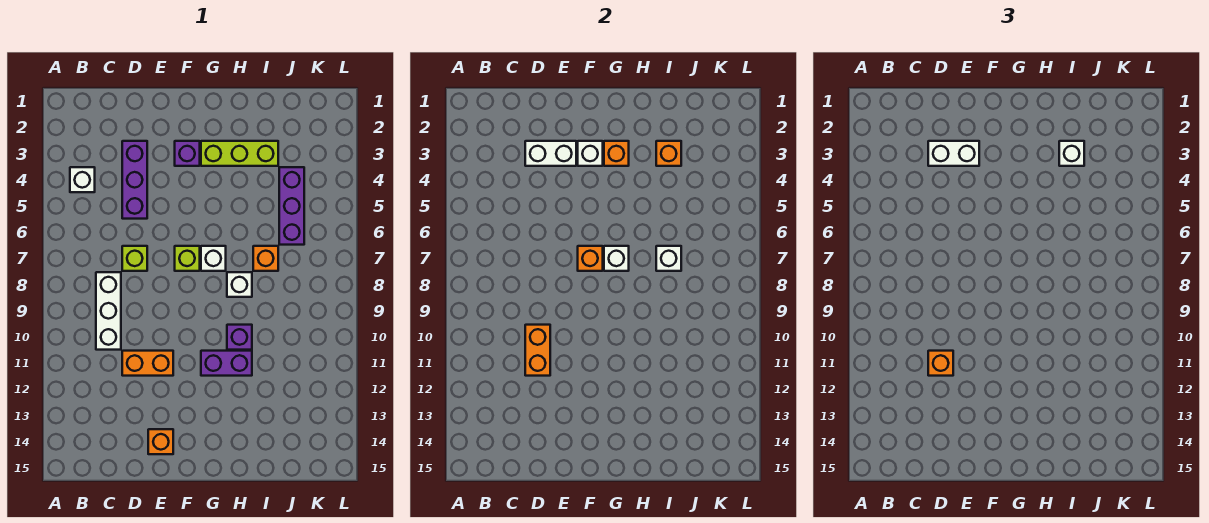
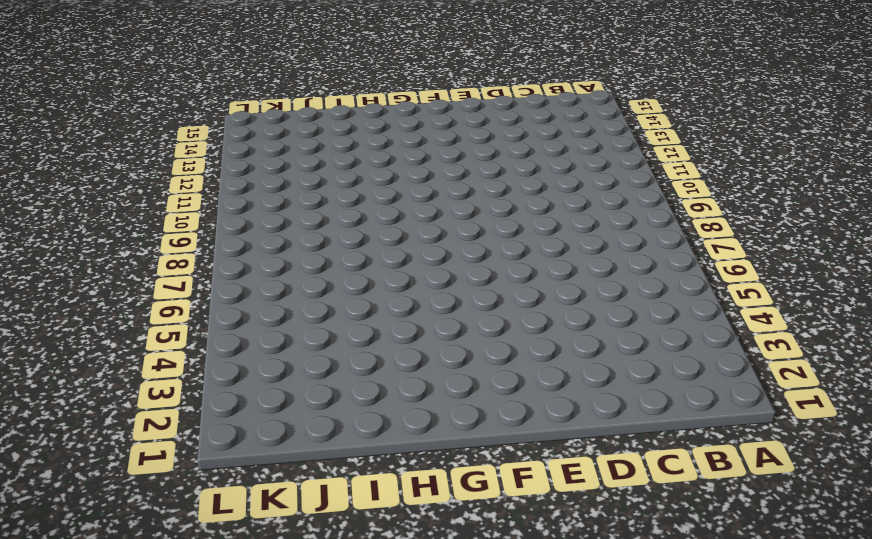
none -> white 1x1 brick [70,167,95,192]
none -> white 1x3 brick [96,272,121,350]
none -> purple 1x3 brick [122,141,147,219]

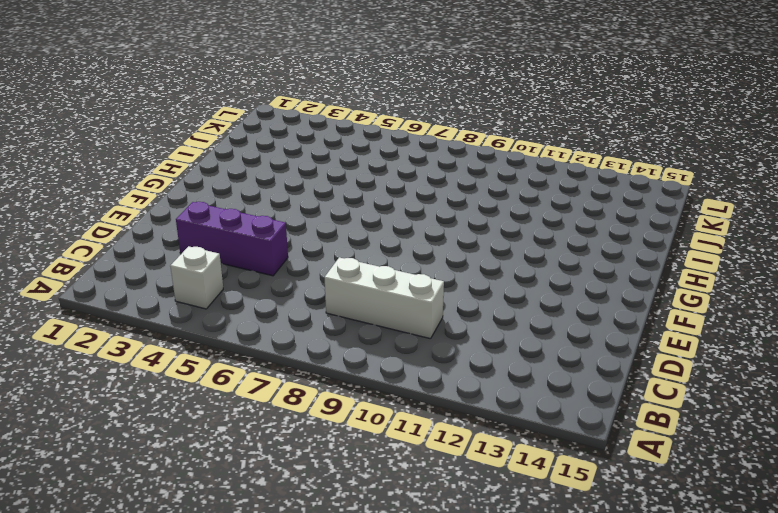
none -> lime 1x1 brick [122,246,147,271]
none -> orange 1x2 brick [122,351,173,376]
none -> orange 1x1 brick [148,429,173,454]

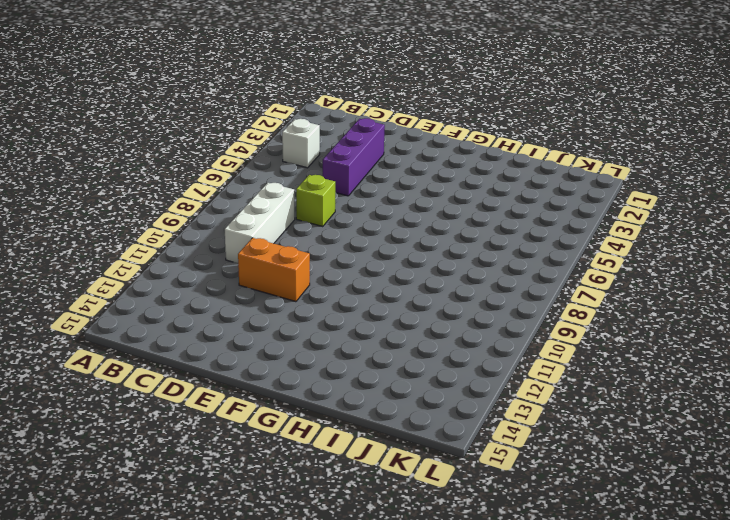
none -> orange 1x1 brick [148,429,173,454]
none -> purple 1x1 brick [175,141,200,166]
none -> lime 1x1 brick [175,246,200,271]

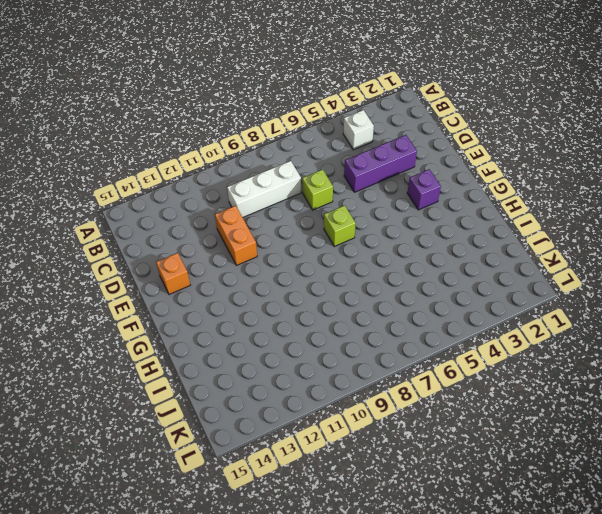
none -> lime 1x3 brick [201,141,278,166]
none -> white 1x1 brick [201,246,226,271]
none -> purple 1x2 brick [201,351,252,376]

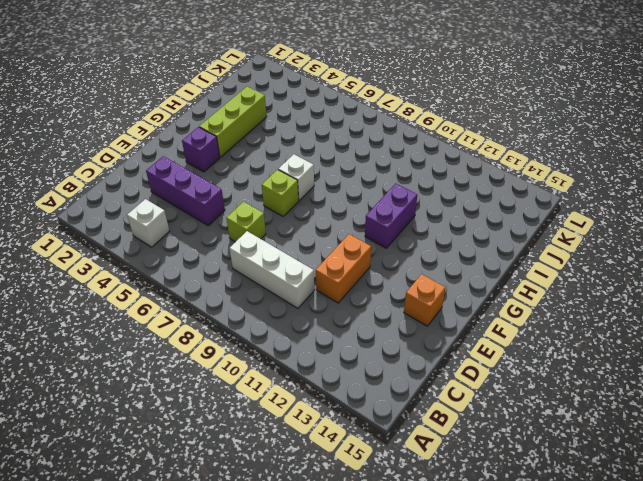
none -> white 1x1 brick [227,272,252,297]
none -> purple 1x1 brick [227,325,252,350]
none -> orange 1x1 brick [253,246,278,271]

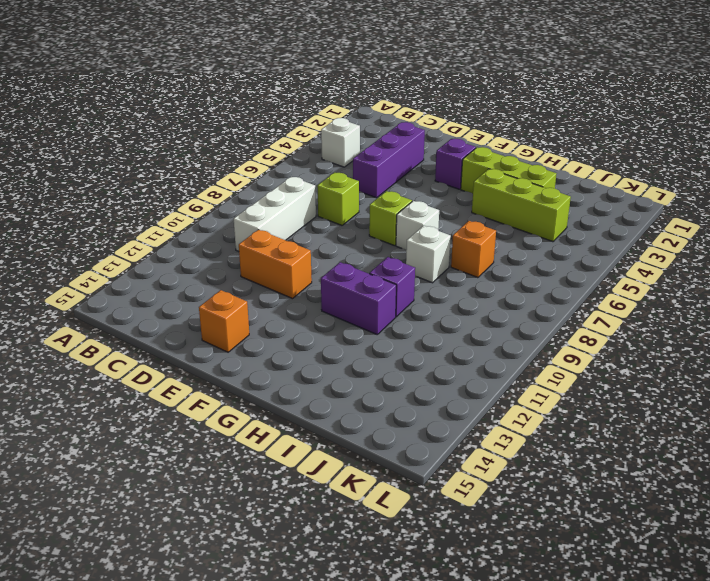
lime 1x3 brick [472,169,571,242] -> purple 1x3 brick [279,167,304,245]
none -> white 1x2 brick [525,141,576,166]
none -> orange 1x2 brick [525,325,550,376]
none -> white 1x1 brick [578,141,603,166]

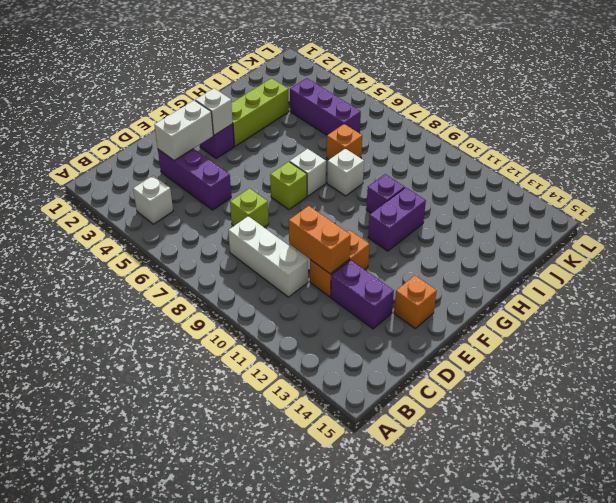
purple 1x2 brick [331,260,394,329] -> none
none -> orange 1x1 brick [578,246,603,271]
none -> orange 1x1 brick [604,141,629,166]
none -> white 1x1 brick [604,246,629,271]

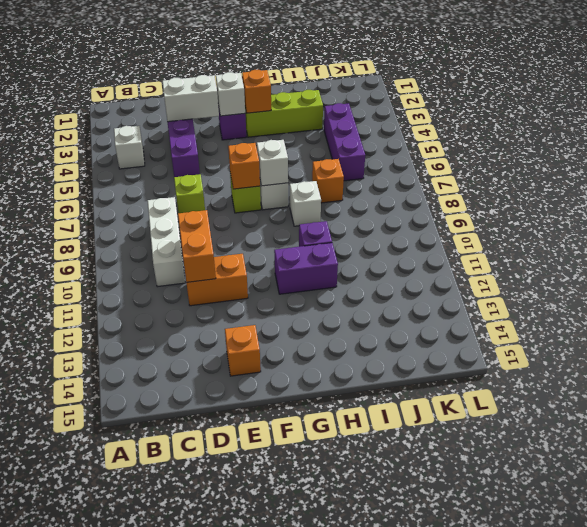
none -> orange 1x1 brick [656,141,681,166]
none -> white 1x1 brick [656,246,681,271]
none -> white 1x2 brick [928,141,979,166]

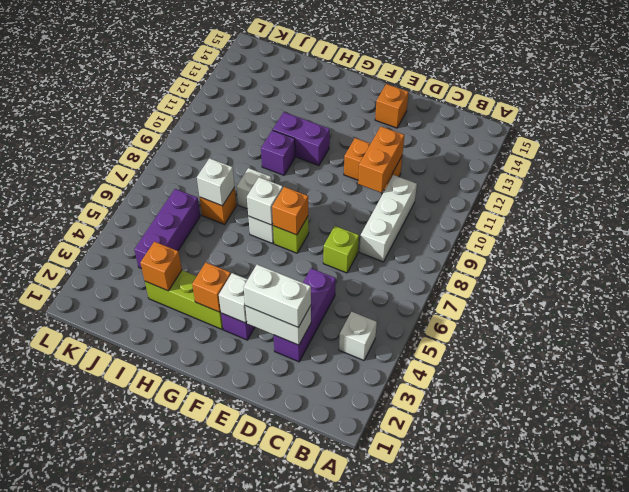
none -> orange 1x1 brick [928,351,953,376]
none -> white 1x1 brick [1059,141,1084,166]

